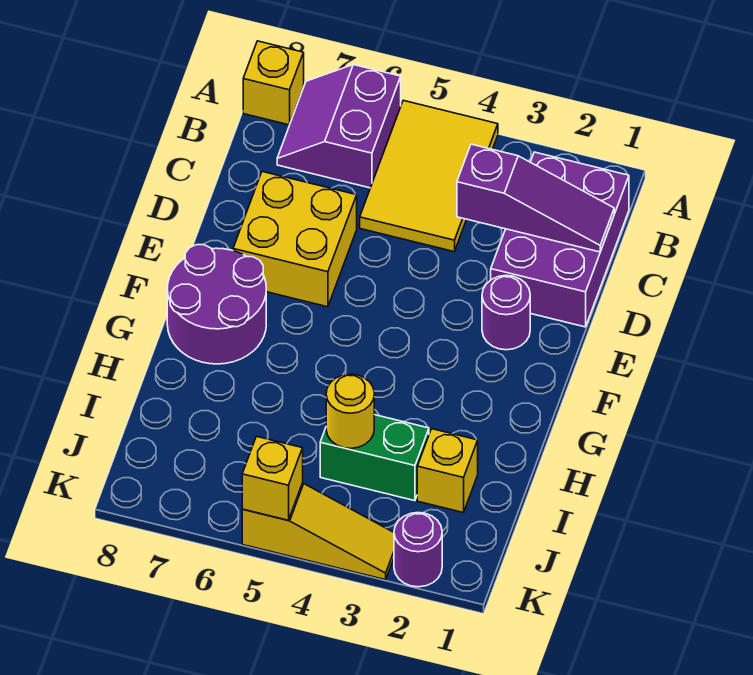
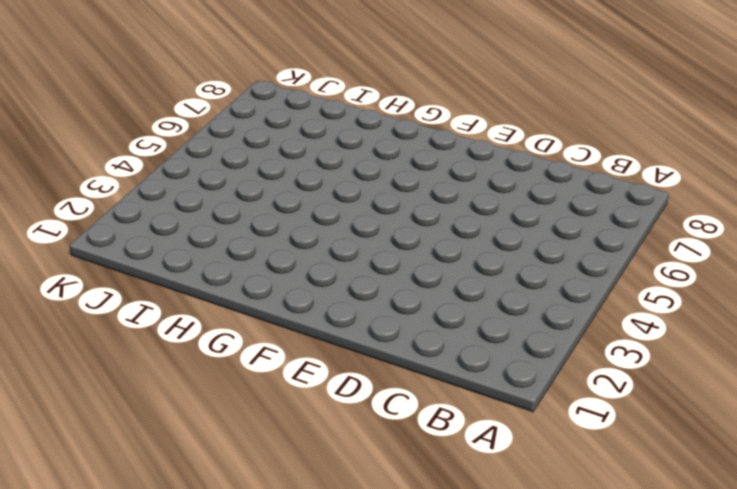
none -> yellow 2x3 tile [360,100,498,252]
none -> purple 2x2 slope [277,65,401,188]
none -> yellow 1x1 brick [243,41,304,125]

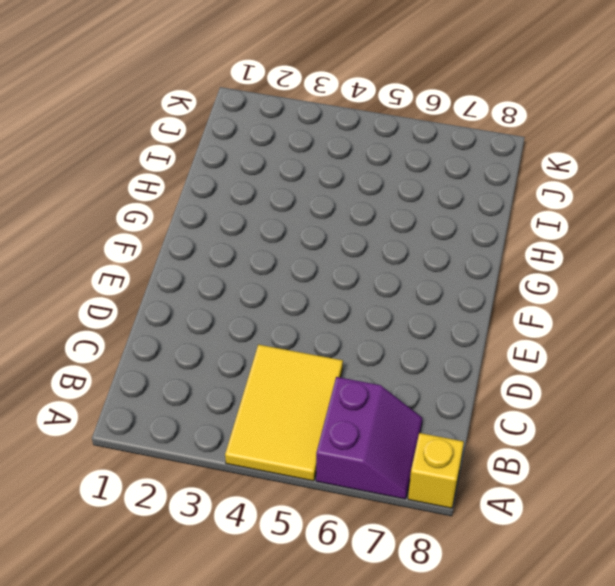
none -> purple 2x3 brick [491,152,629,327]
none -> yellow 2x2 brick [233,172,357,307]
none -> purple 1x1 round brick [482,275,530,350]

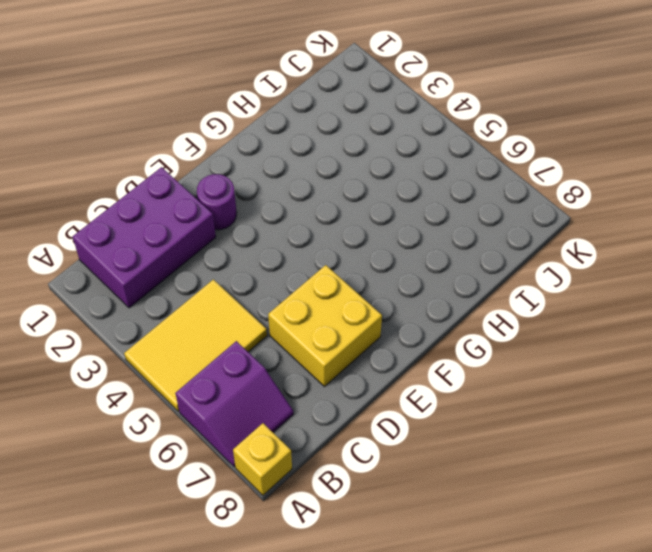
none -> purple 2x2 round brick [167,245,266,364]
none -> yellow 1x1 brick [417,429,478,513]
none -> green 1x2 brick [320,415,429,501]

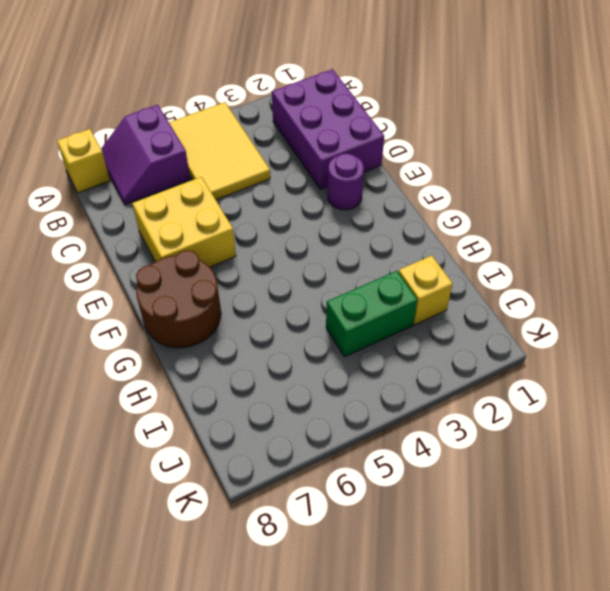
brown 2x2 round brick [136,250,221,348] -> purple 2x2 round brick [167,245,266,364]
none -> purple 1x1 round brick [394,513,442,587]
none -> yellow 1x3 slope [242,483,394,580]
none -> purple 1x3 slope [457,144,614,252]

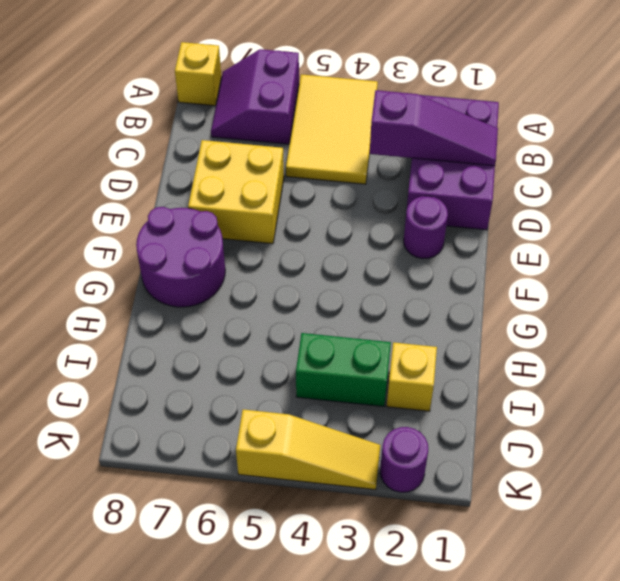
none -> yellow 1x1 round brick [326,374,374,448]
none -> yellow 1x1 brick [242,437,303,520]

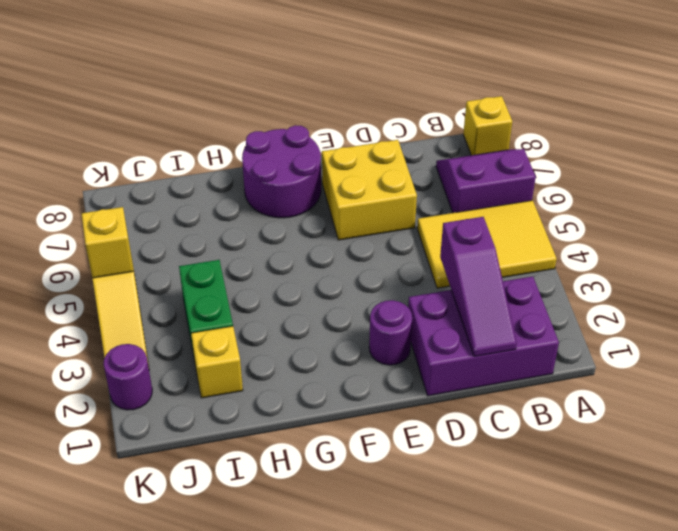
none -> yellow 1x1 round brick [326,374,374,448]

